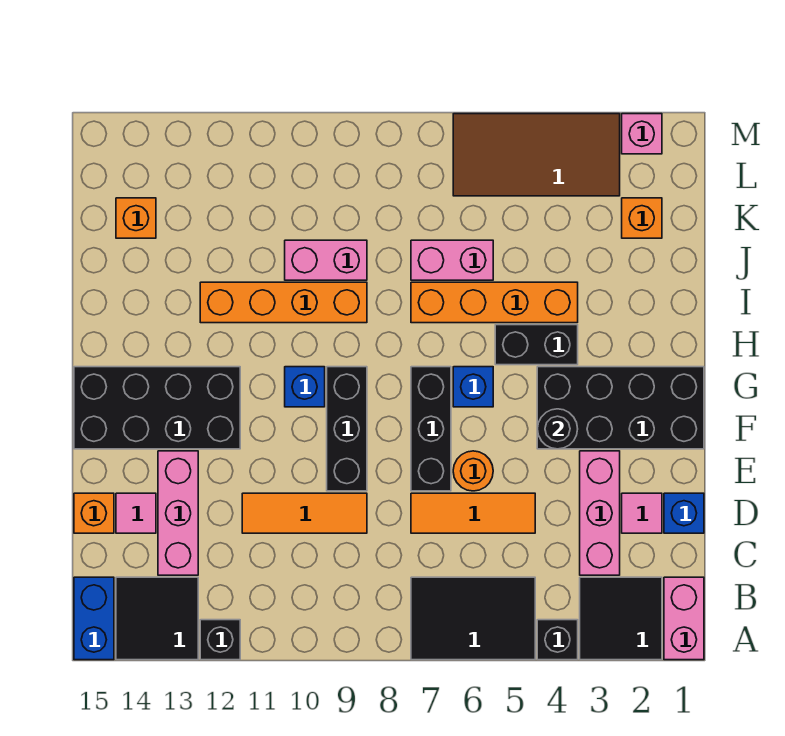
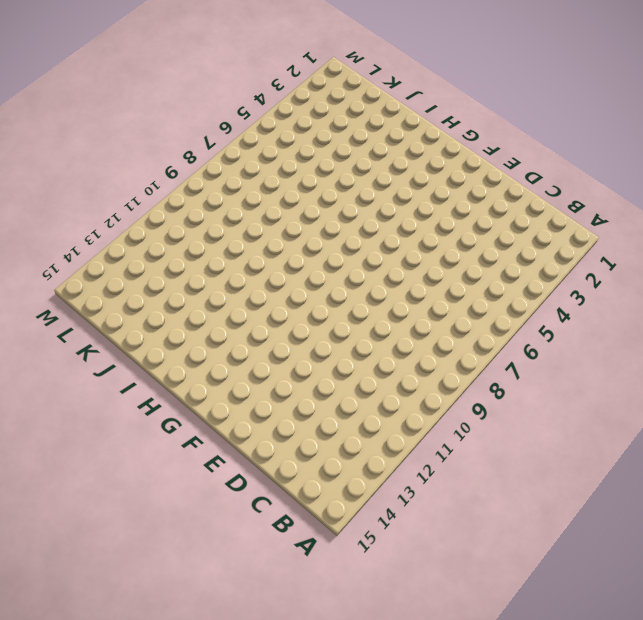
none -> pink 1x2 brick [664,577,704,660]
none -> black 2x2 tile [580,577,662,660]
none -> black 1x1 brick [537,620,578,660]
none -> black 2x3 tile [411,577,535,660]

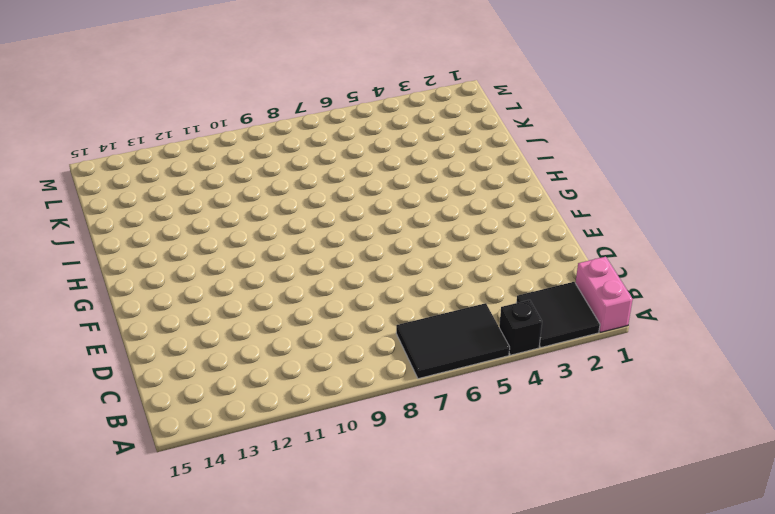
none -> black 1x1 brick [200,620,240,660]
none -> black 2x2 tile [116,577,198,660]
none -> blue 1x2 brick [74,577,114,660]
none -> pink 1x3 brick [580,451,620,575]

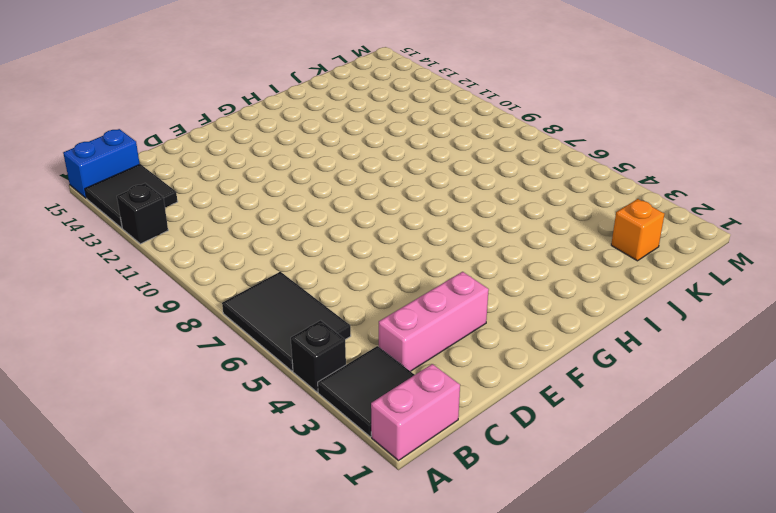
none -> pink 1x3 brick [158,451,198,575]
none -> blue 1x1 brick [664,493,704,533]
none -> pink 1x1 tile [622,493,662,533]
none -> orange 1x3 tile [411,493,535,533]

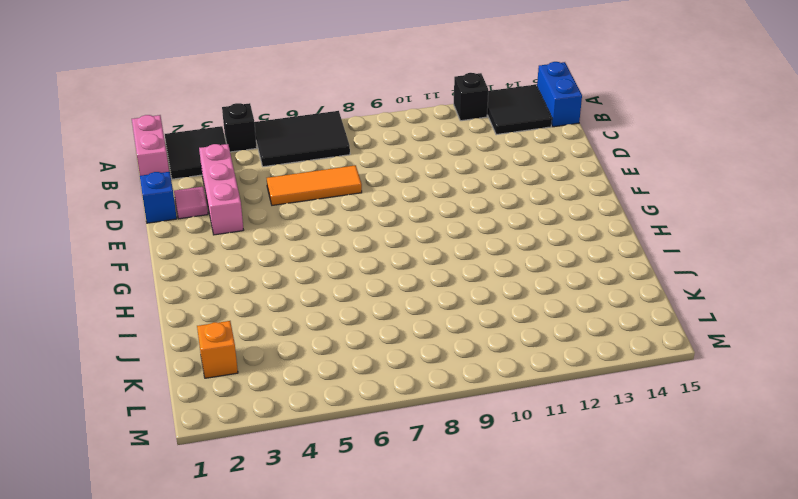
none -> pink 1x3 brick [158,451,198,575]
none -> orange 1x3 tile [242,493,367,533]
none -> pink 1x1 tile [116,493,156,533]
none -> orange 1x1 brick [74,493,114,533]

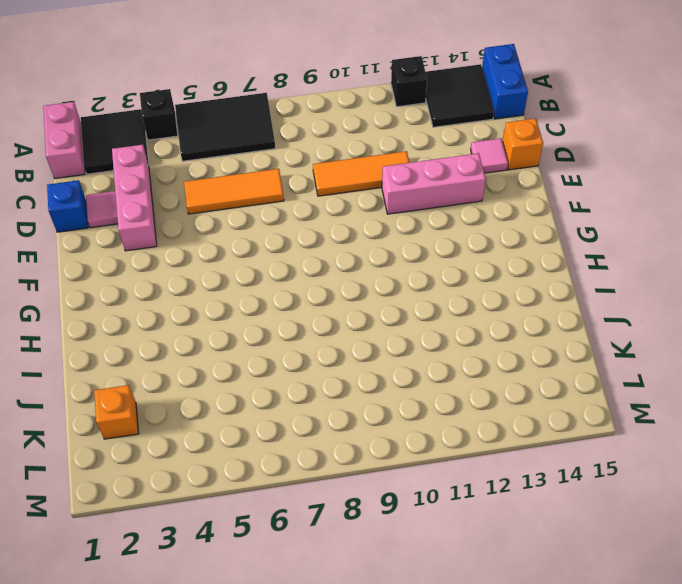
pink 1x3 brick [382,153,486,214] -> pink 1x3 brick turned to [158,451,198,575]
none -> orange 1x1 round brick [453,451,493,491]
none -> black 1x3 brick [411,367,451,491]
none -> black 1x3 brick [327,367,367,491]
none -> black 2x4 brick [537,367,704,449]

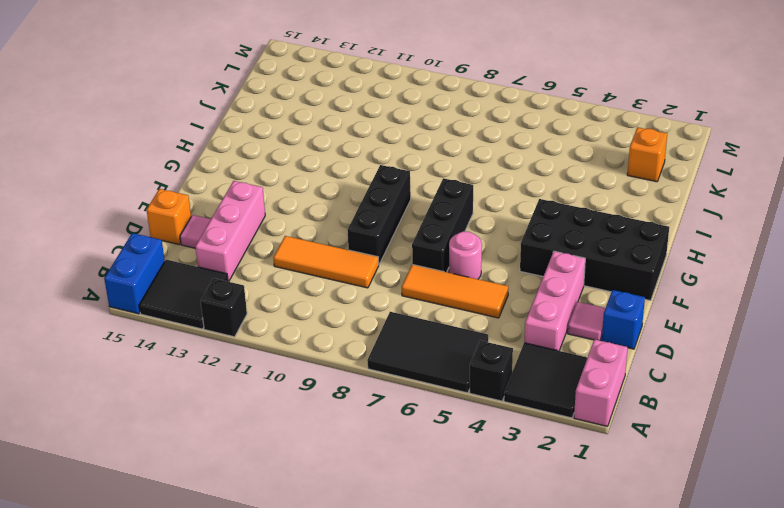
pink 1x1 round brick [449,231,482,279] -> orange 1x1 round brick [453,451,493,491]
none -> black 2x4 brick [74,367,240,449]
none -> blue 1x1 brick [453,367,493,407]
none -> blue 1x1 brick [285,367,325,407]
none -> black 1x2 brick [495,325,578,365]

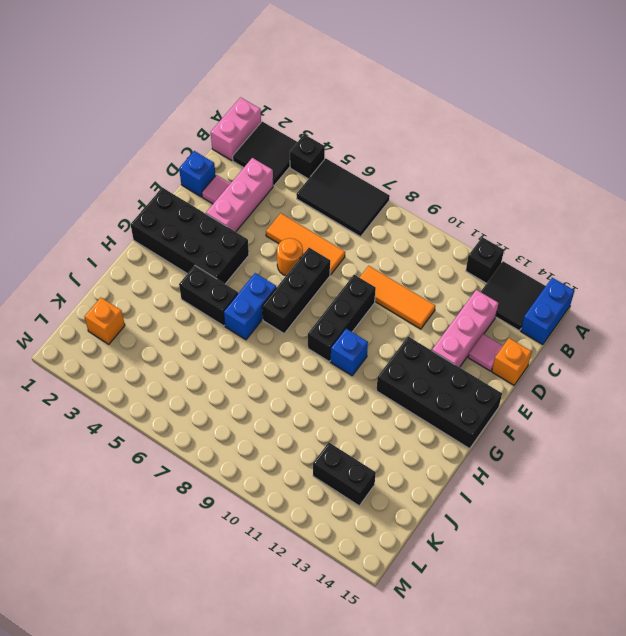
blue 1x2 brick [224,273,276,340] -> blue 1x1 brick [453,367,493,407]
black 1x2 brick [313,442,376,506] -> none
none -> orange 1x4 brick [411,282,578,323]
none -> orange 1x4 brick [200,282,367,323]
none -> pink 1x2 brick [411,240,493,280]
none -> pink 1x2 brick [285,240,367,280]

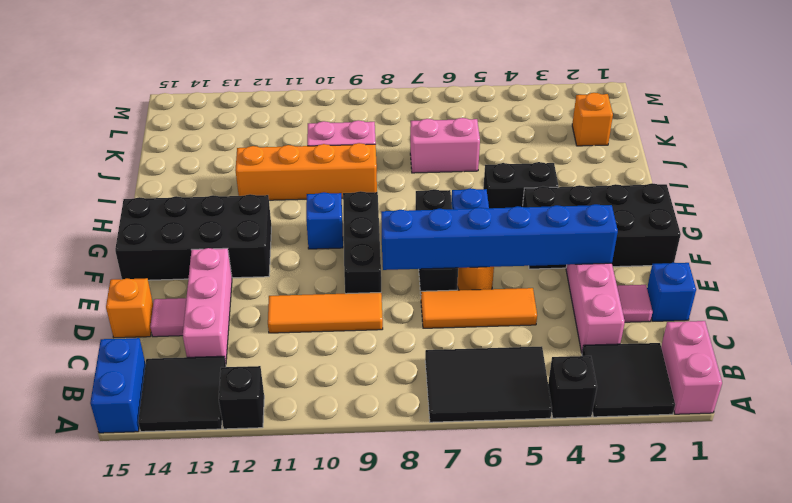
blue 1x6 brick [381,204,618,270] -> none
none -> orange 1x4 brick [411,282,578,323]
none -> orange 1x1 brick [116,198,156,238]
none -> brown 2x4 tile [453,114,620,196]
none -> pink 1x1 brick [622,114,662,154]

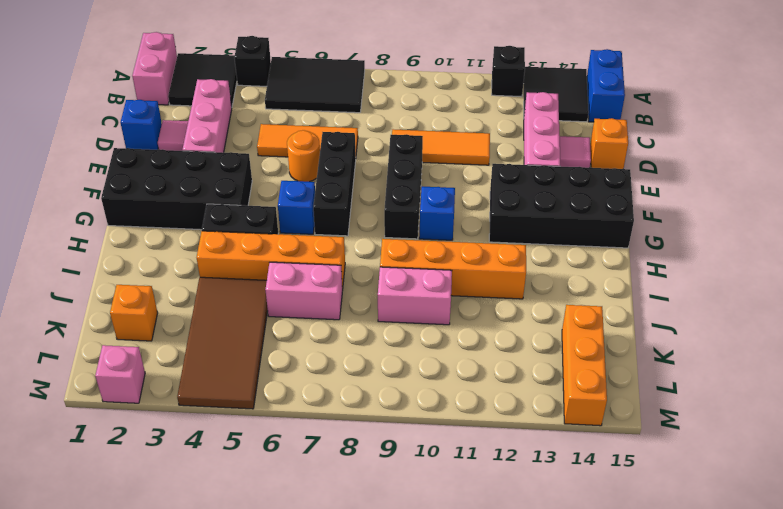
brown 2x4 tile [177,277,268,409] -> brown 2x4 tile turned to [453,114,620,196]
orange 1x3 brick [562,305,607,426] -> orange 1x1 brick [116,198,156,238]
none -> black 1x1 round brick [538,409,578,449]

